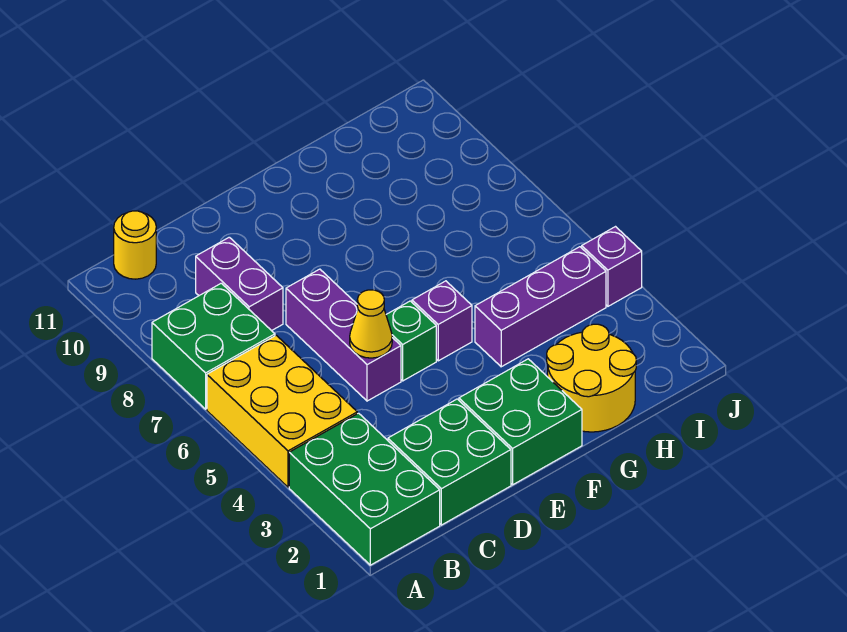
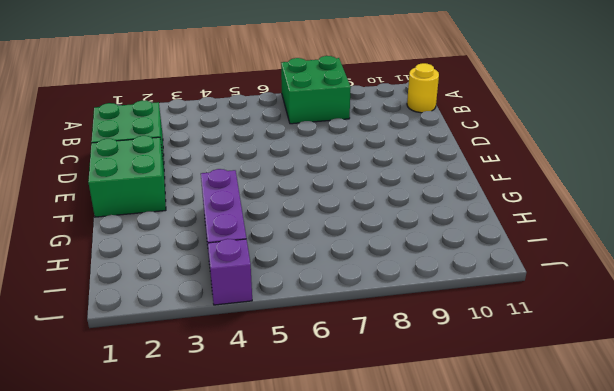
none -> green 2x3 brick [289,413,440,565]
none -> yellow 2x3 brick [207,335,357,487]
none -> purple 1x2 brick [196,237,283,331]

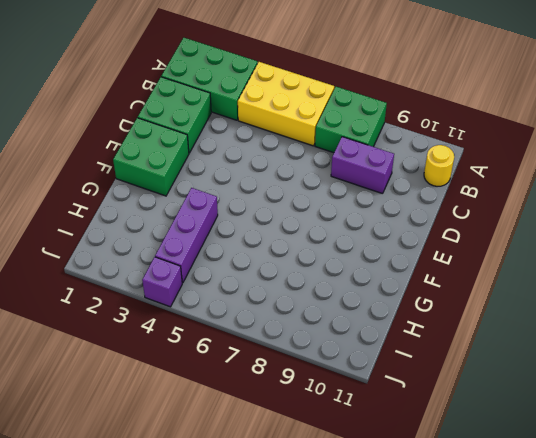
none -> purple 1x3 brick [286,269,401,401]
none -> green 1x1 brick [386,301,436,381]
none -> purple 1x1 brick [412,281,472,361]

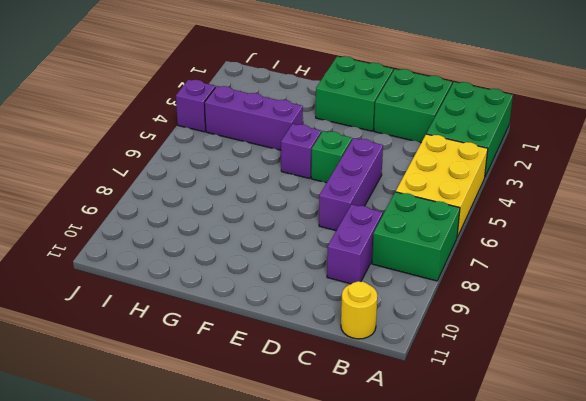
none -> yellow 2x2 round brick [547,324,636,432]
none -> yellow 1x1 cone [350,290,392,358]

